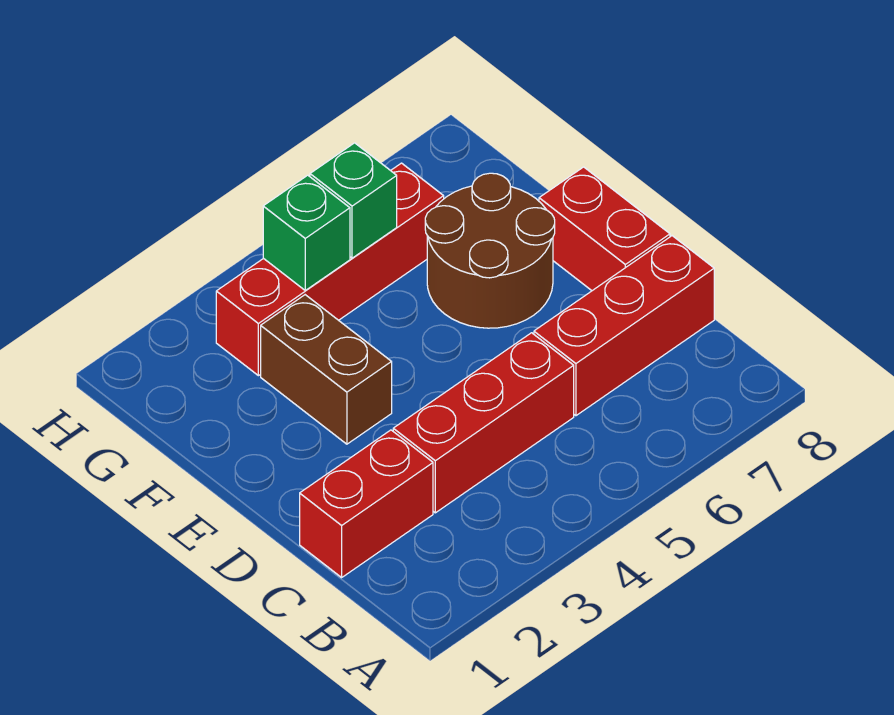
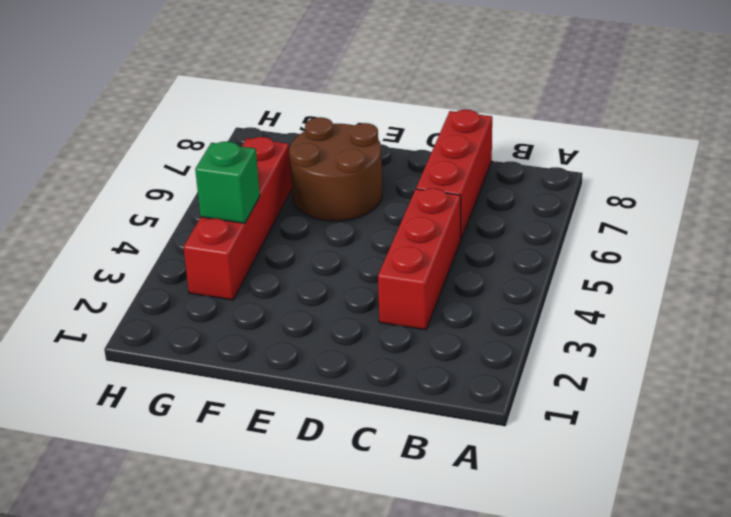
none -> red 1x2 brick [300,430,433,577]
none -> red 1x2 brick [539,167,670,291]

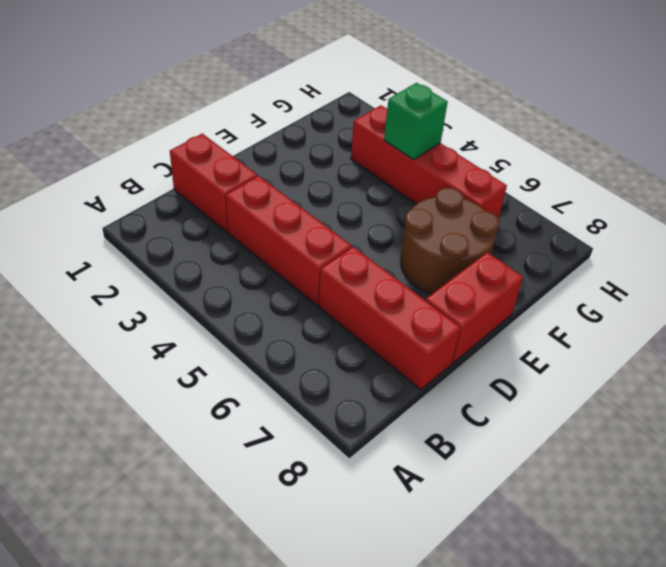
none -> brown 1x2 brick [261,295,392,444]
none -> green 1x1 brick [310,143,397,258]

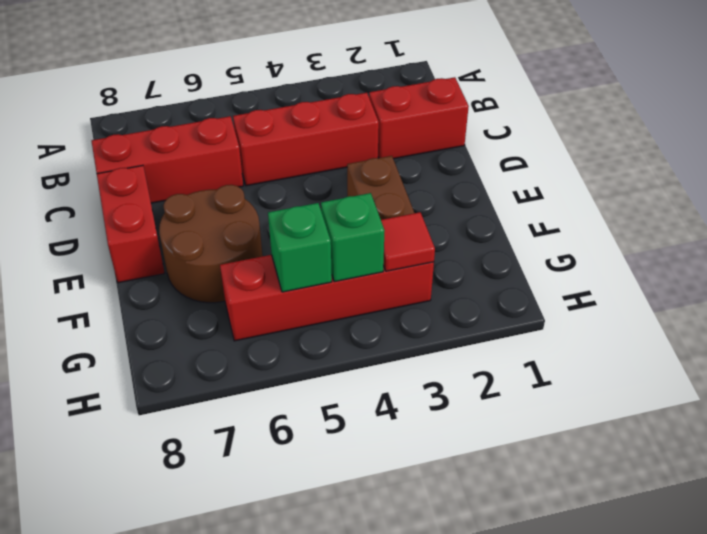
red 1x1 tile [381,212,435,271] -> none

